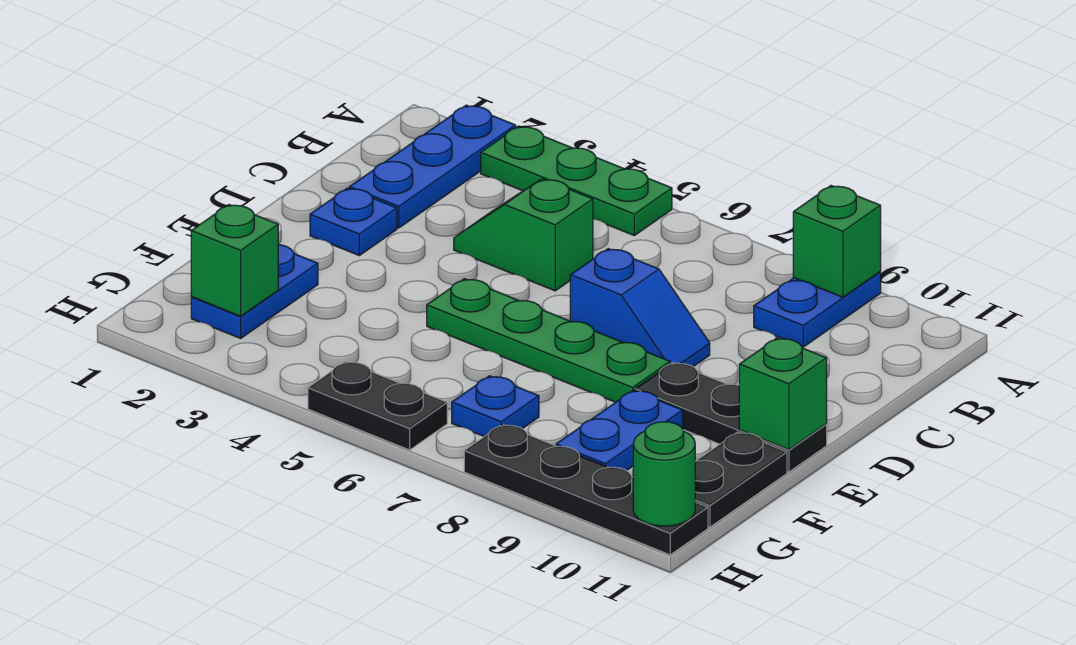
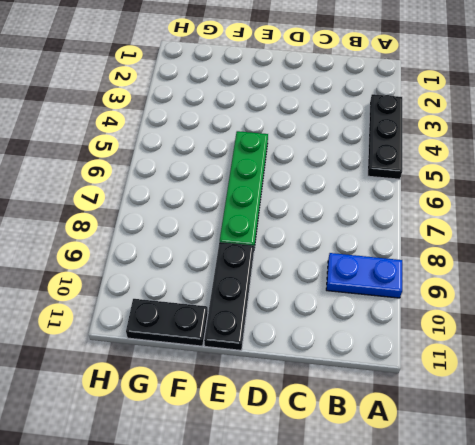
black 1x3 plate [368,94,402,179] -> green 1x3 plate [481,126,672,236]
none -> blue 1x3 plate [349,105,516,228]
none -> green 1x2 slope [454,179,593,291]
none -> blue 1x1 plate [310,188,397,256]

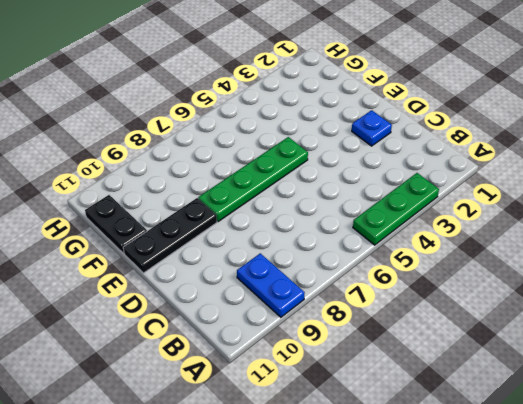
none -> blue 1x3 plate [349,105,516,228]
none -> green 1x2 slope [454,179,593,291]
none -> blue 1x2 slope [570,249,710,367]

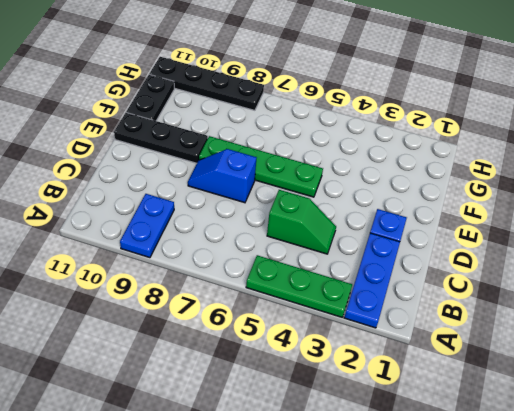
none -> blue 1x2 plate [191,245,318,338]
none -> blue 1x2 plate [556,390,683,471]
none -> blue 1x1 plate [452,376,539,437]

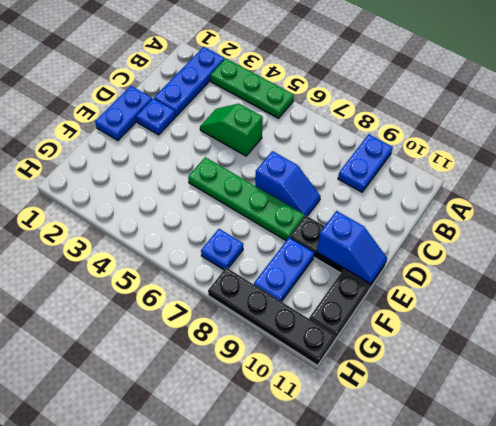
blue 1x2 plate [95,86,152,140] -> blue 1x2 plate moved to [191,245,318,338]
blue 1x2 slope [317,211,387,284] -> green 1x1 brick [739,338,827,450]
none -> black 1x2 plate [308,362,447,450]
none -> green 1x1 brick [793,186,881,297]
none -> green 1x1 brick [191,205,278,316]

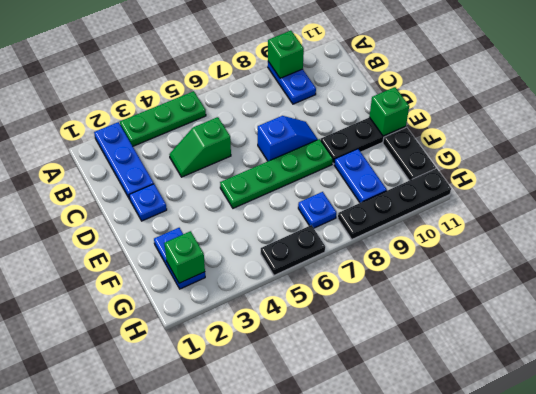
none -> green 1x1 round brick [633,422,695,526]

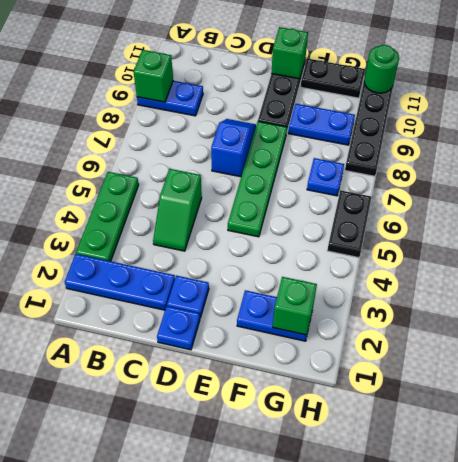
blue 1x1 plate [157,306,200,350] -> none

